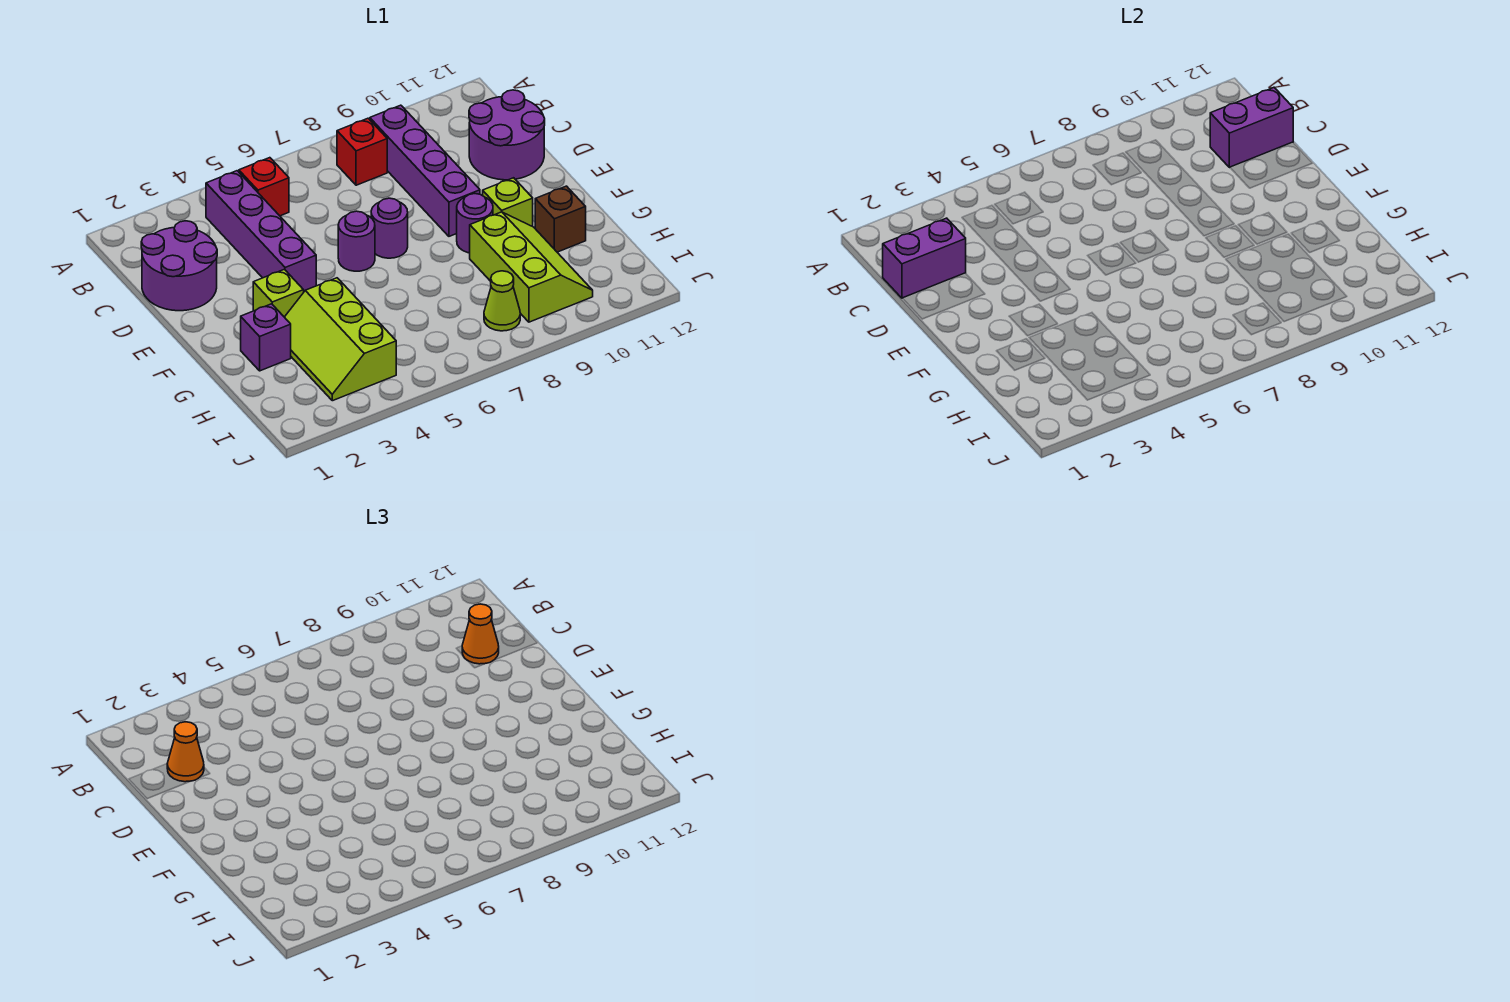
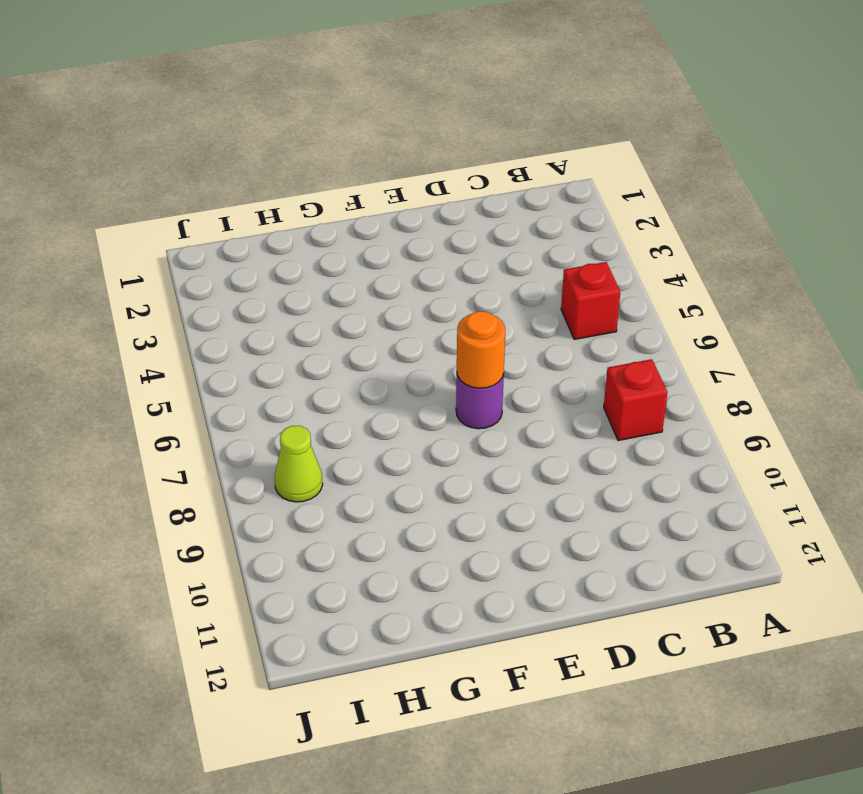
orange 1x1 round brick [457,311,505,388] -> none
none -> purple 1x4 brick [206,171,316,291]
none -> purple 1x4 brick [370,105,480,236]
none -> purple 2x2 round brick [141,221,217,311]

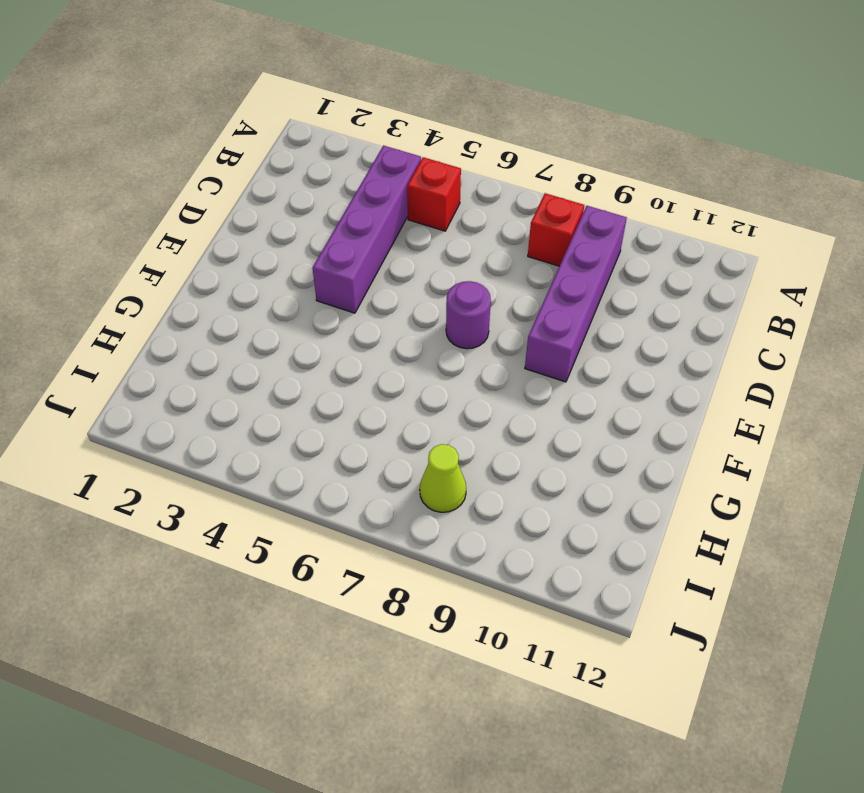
none -> purple 2x2 round brick [141,221,217,311]
none -> purple 2x2 round brick [469,90,545,180]
none -> purple 1x1 round brick [338,211,375,271]

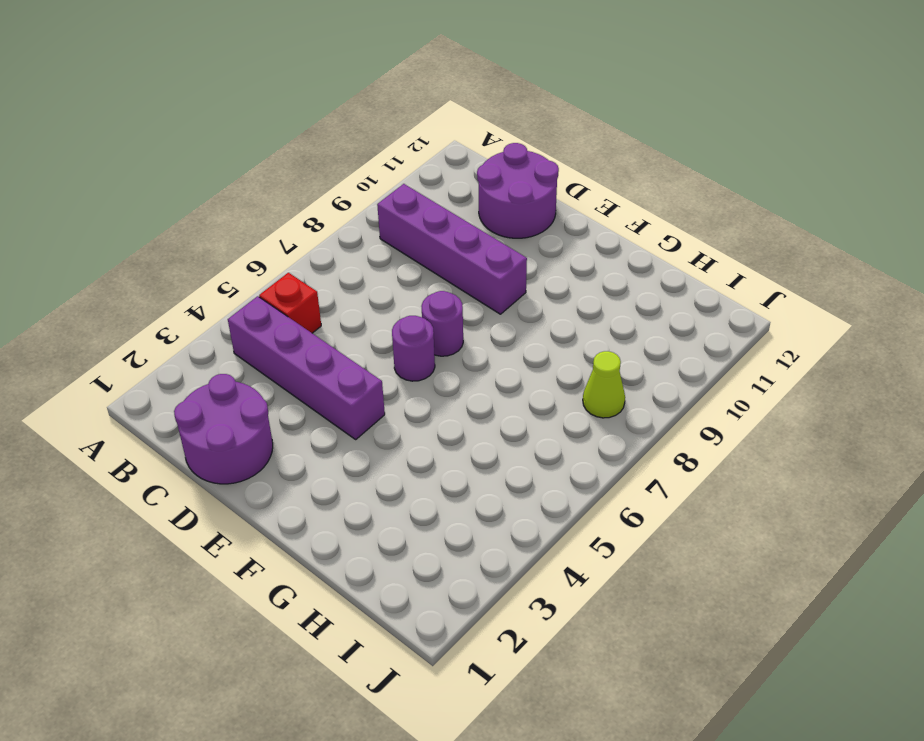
none -> red 1x1 brick [337,118,387,185]
none -> lime 1x1 brick [253,269,304,317]
none -> purple 1x1 round brick [457,194,493,253]

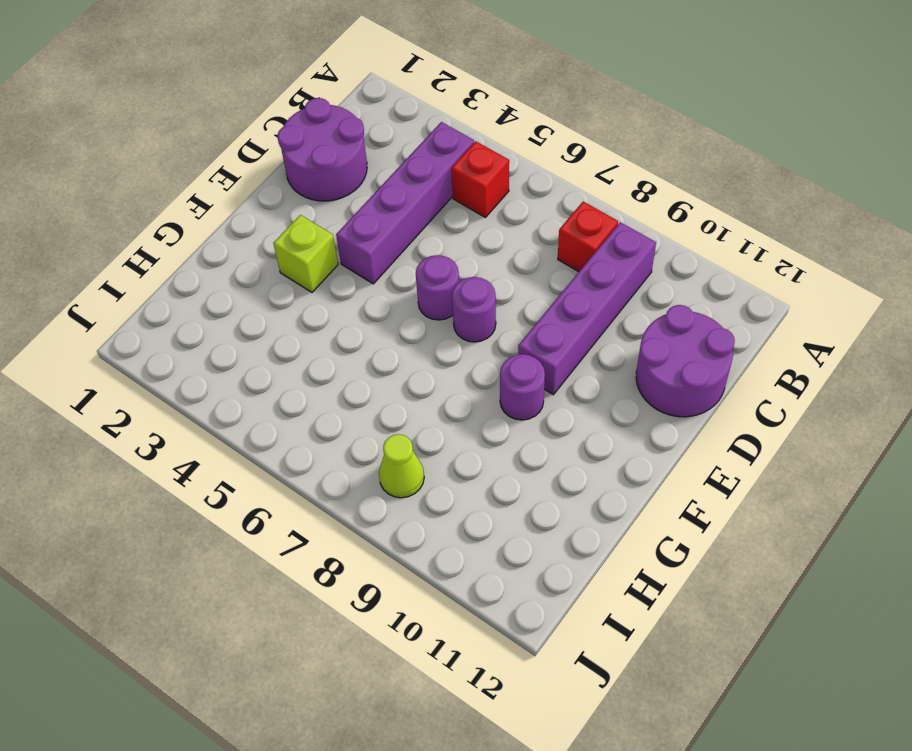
none -> lime 1x1 brick [483,178,533,226]
none -> purple 1x1 brick [241,304,291,371]
none -> lime 2x3 slope [285,278,396,401]

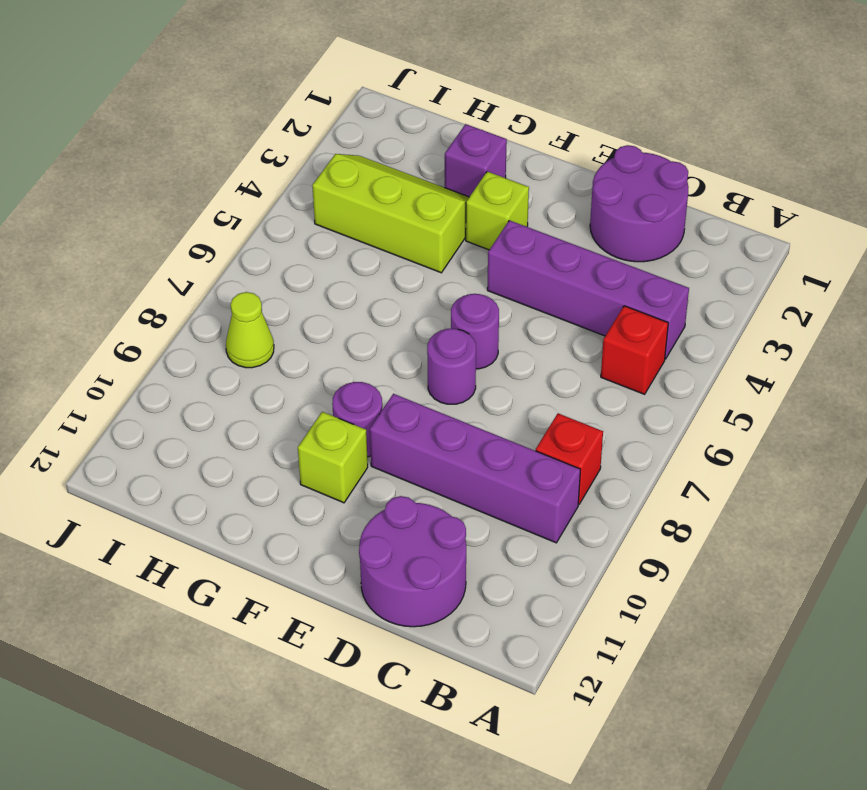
none -> lime 2x3 slope [470,212,593,322]
none -> brown 1x1 brick [535,186,586,252]
none -> purple 1x2 brick [883,218,966,298]

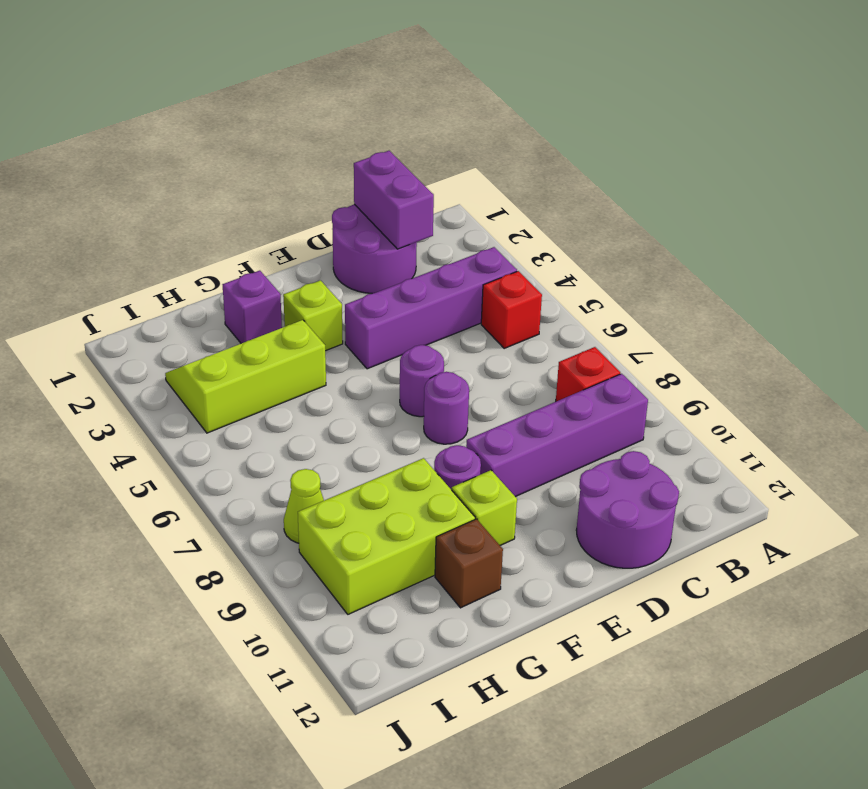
lime 2x3 brick [298,458,475,614] -> lime 2x3 slope [470,212,593,322]
none -> purple 1x2 brick [1210,88,1293,168]
none -> orange 1x1 cone [167,722,204,782]
none -> orange 1x1 cone [462,604,499,664]

